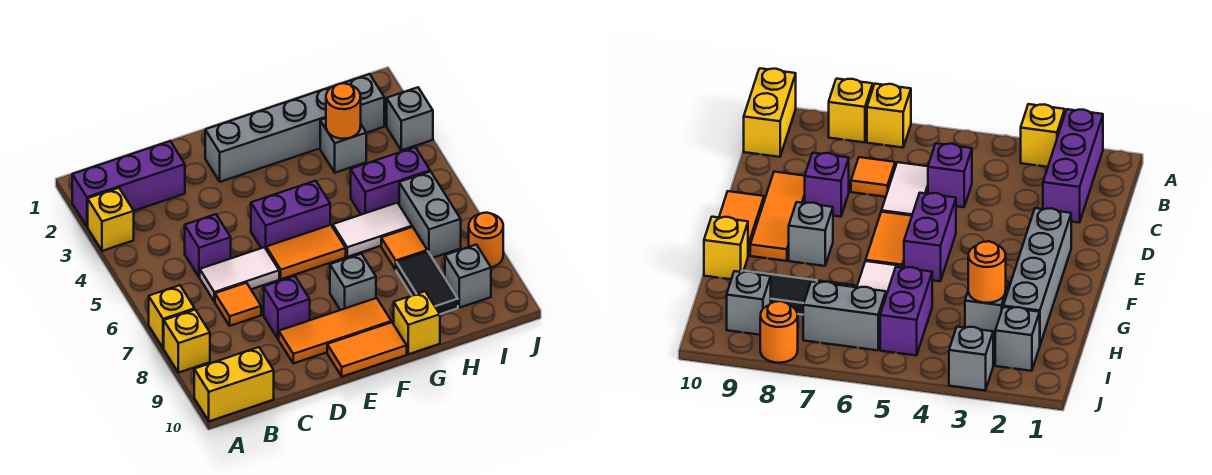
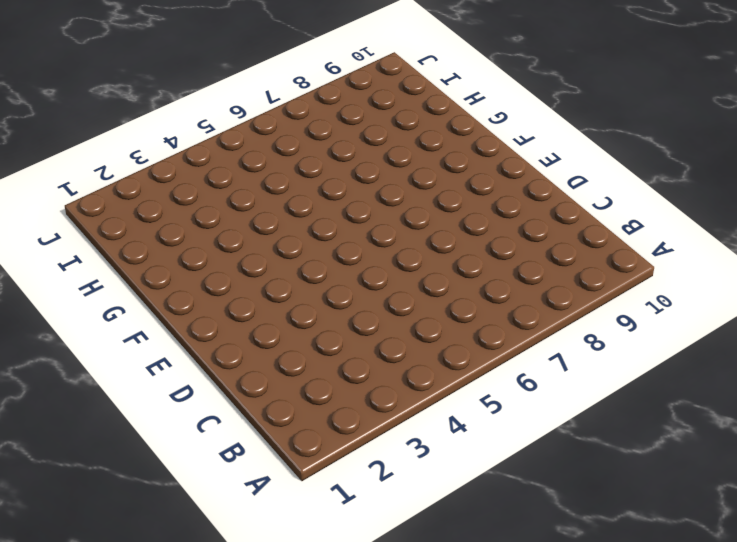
none -> purple 1x3 brick [72,141,185,227]
none -> yellow 1x1 brick [88,188,134,251]
none -> yellow 1x1 brick [149,285,195,348]

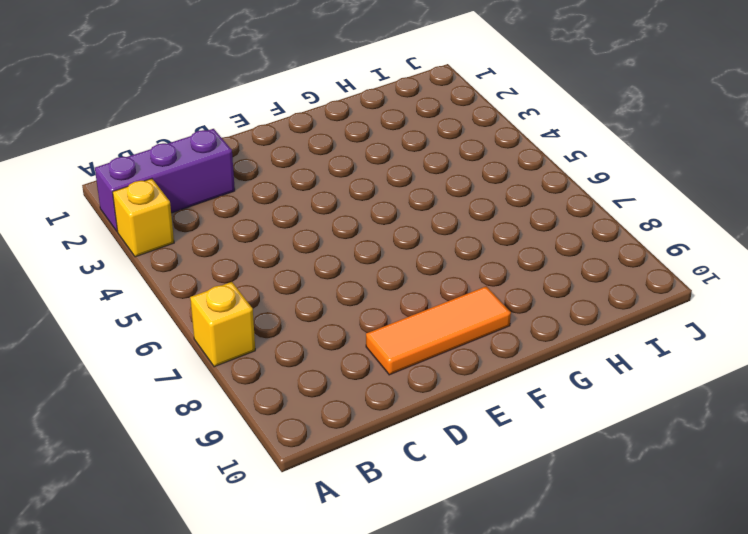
none -> yellow 1x1 brick [164,310,210,373]
none -> yellow 1x2 brick [194,347,274,421]
none -> purple 1x1 brick [185,214,231,277]

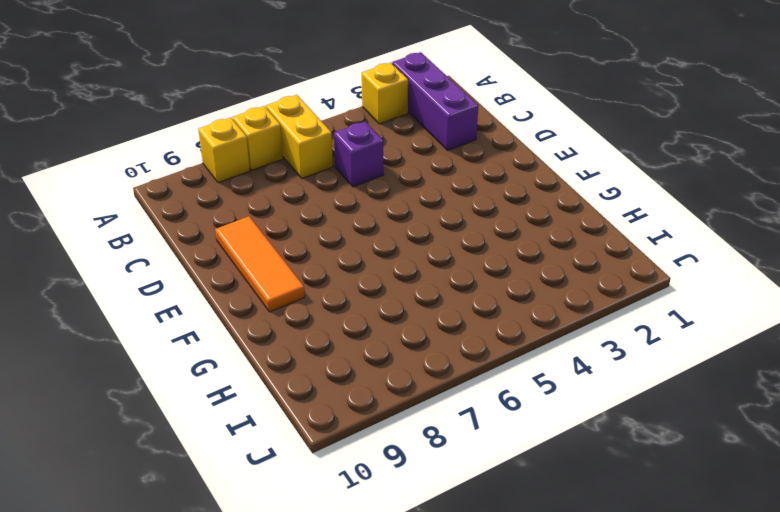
yellow 1x2 brick [266,95,333,178] -> yellow 1x2 brick moved to [194,347,274,421]
none -> white 1x2 tile [200,247,279,302]
none -> orange 1x1 tile [215,283,261,326]
none -> purple 1x1 brick [264,276,310,339]

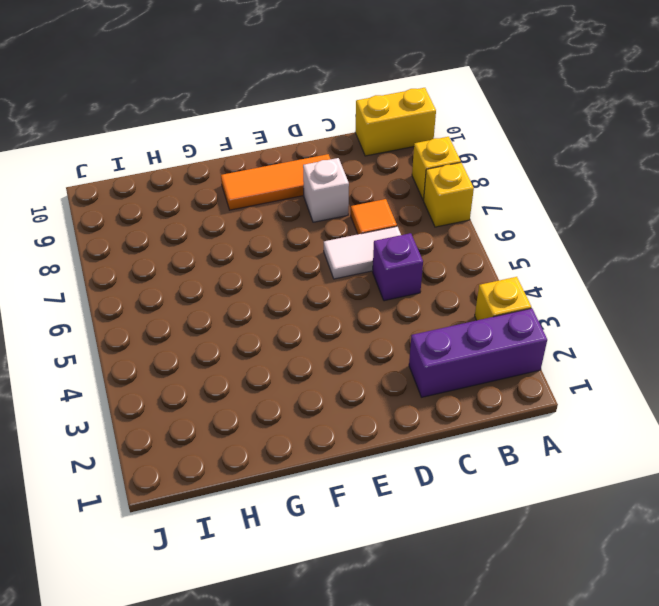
white 1x1 brick [303,158,349,222] -> purple 1x1 brick [264,276,310,339]
none -> grey 1x4 brick [205,87,331,182]
none -> purple 1x2 brick [251,181,330,248]
none -> orange 1x2 tile [266,225,346,279]

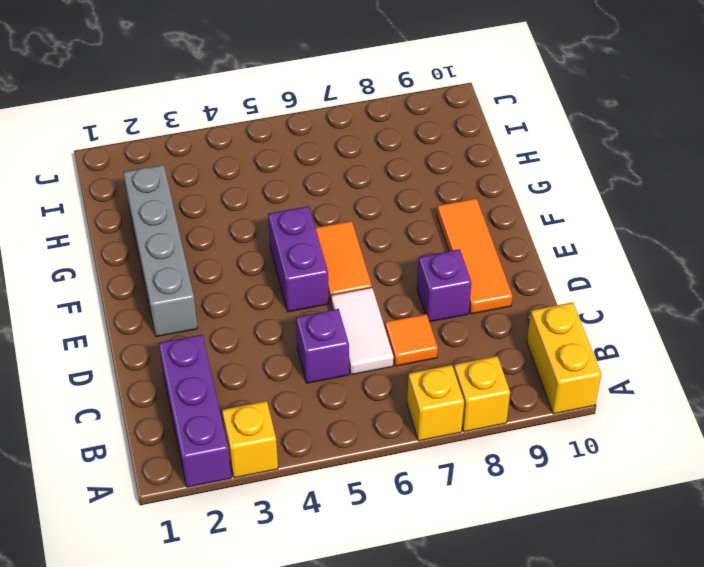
none -> orange 1x2 tile [327,322,407,377]
none -> grey 1x1 brick [330,254,376,310]
none -> white 1x2 tile [333,203,412,257]

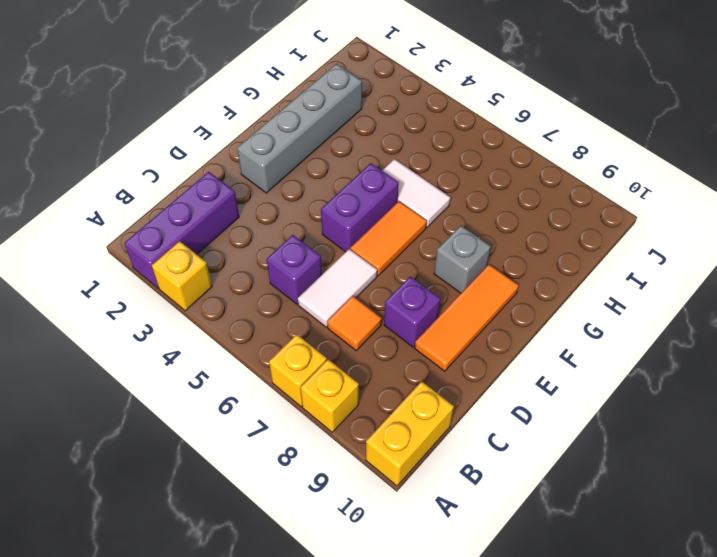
white 1x2 tile [382,159,450,227] -> white 1x2 tile turned to [333,203,412,257]
none -> orange 1x2 tile [327,322,407,377]
none -> yellow 1x1 brick [394,291,440,354]
none -> grey 1x1 brick [320,118,366,173]

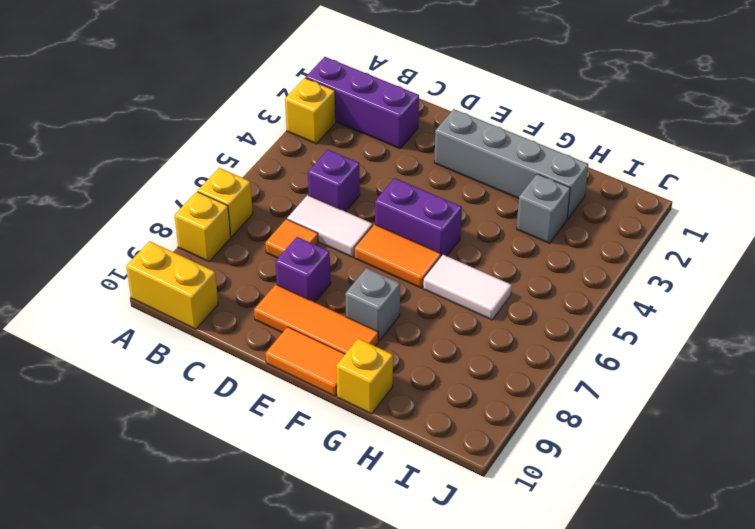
none -> purple 1x2 brick [351,147,430,215]
none -> orange 1x1 tile [381,227,427,270]
none -> black 1x2 tile [396,251,458,314]

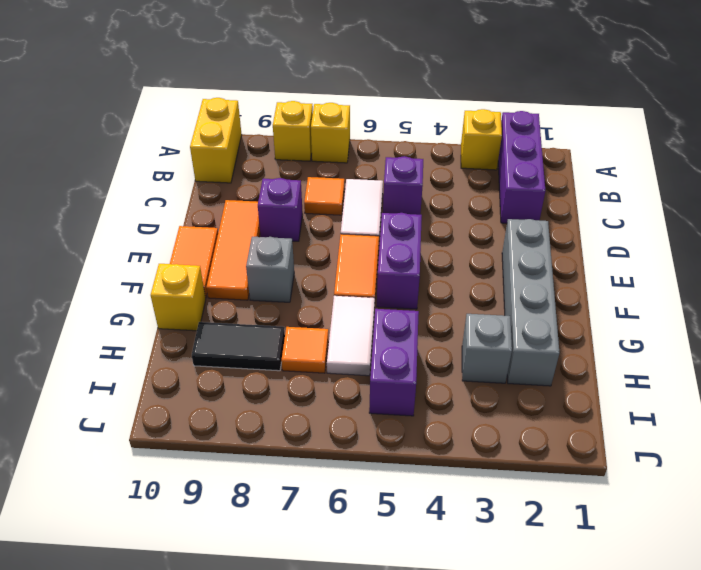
none -> grey 1x1 brick [345,74,384,133]
none -> grey 1x2 brick [399,171,461,258]
none -> grey 1x1 brick [445,245,491,308]

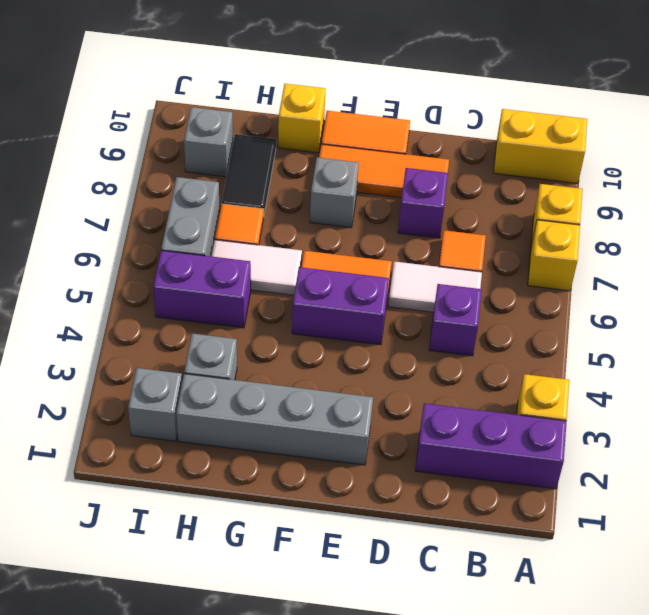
none -> grey 1x1 brick [387,87,433,150]
none -> orange 1x1 round brick [469,213,503,267]
none -> orange 1x1 round brick [326,83,361,139]

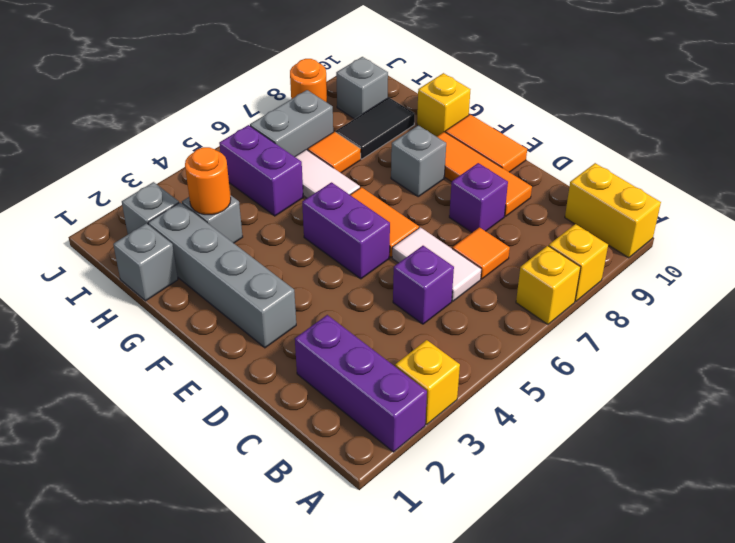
grey 1x1 brick [113,223,178,301] -> grey 1x1 brick moved to [387,87,433,150]

